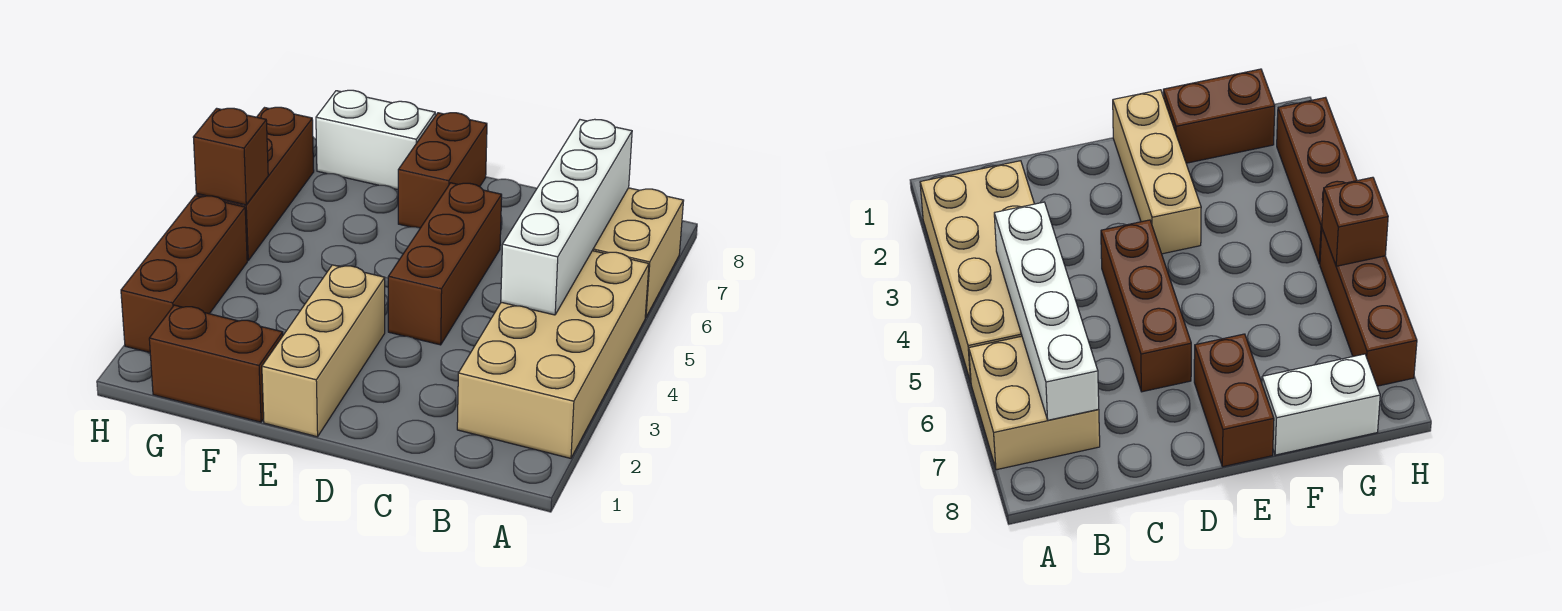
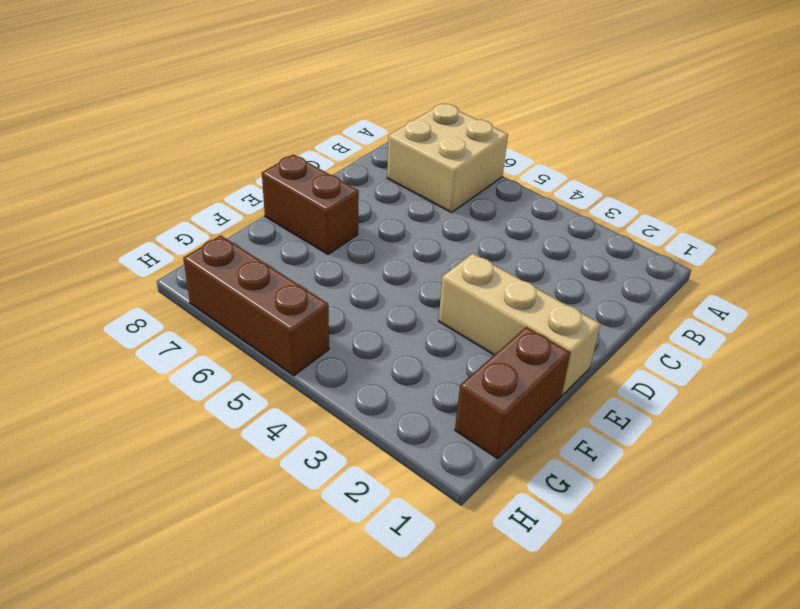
none -> tan 2x4 brick [457,251,649,458]
none -> brown 1x3 brick [388,183,502,345]

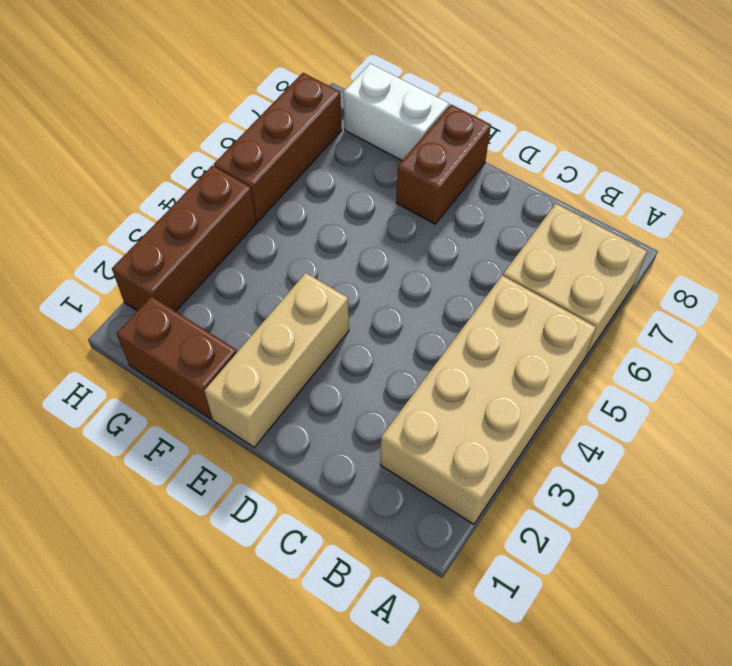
none -> brown 1x3 brick [388,183,502,345]
none -> white 1x4 brick [501,119,632,315]

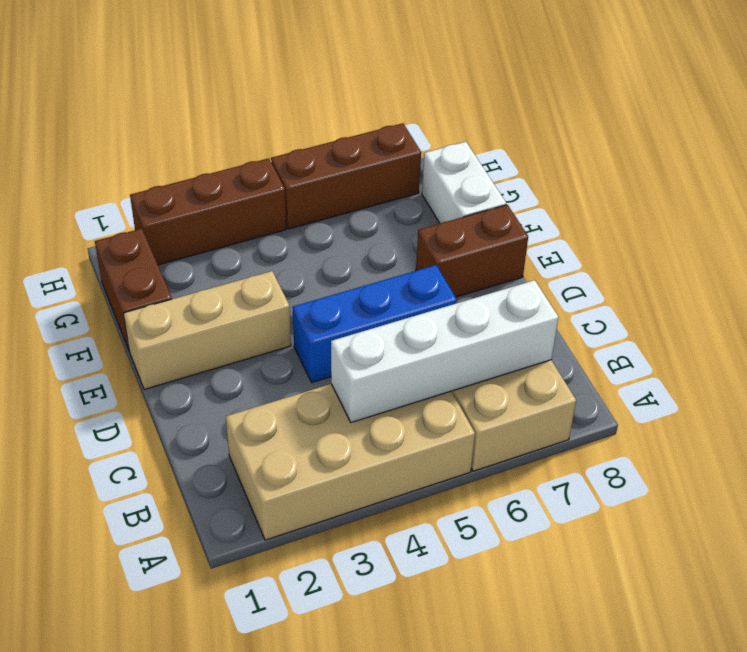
blue 1x3 brick [293,265,457,383] -> brown 1x3 brick [388,183,502,345]
none -> brown 1x1 brick [193,108,268,205]

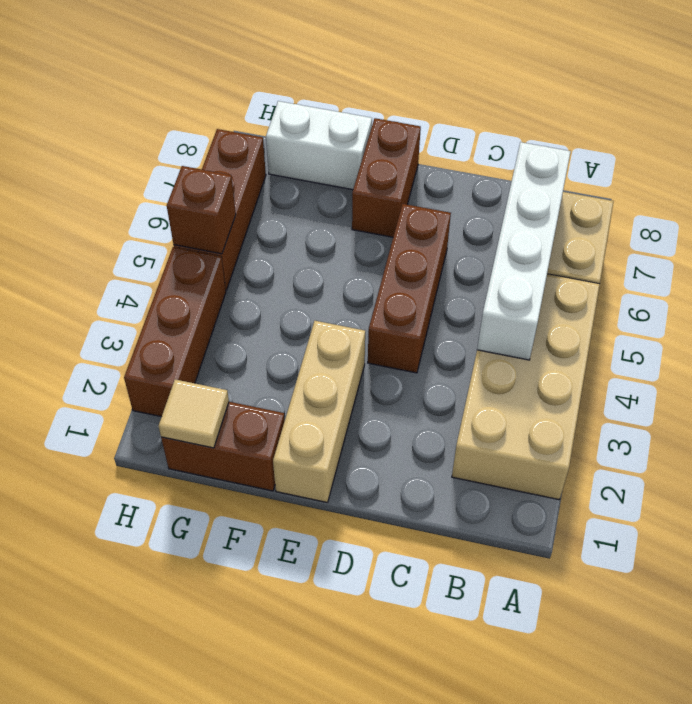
tan 1x1 tile [158,379,229,448] -> none

